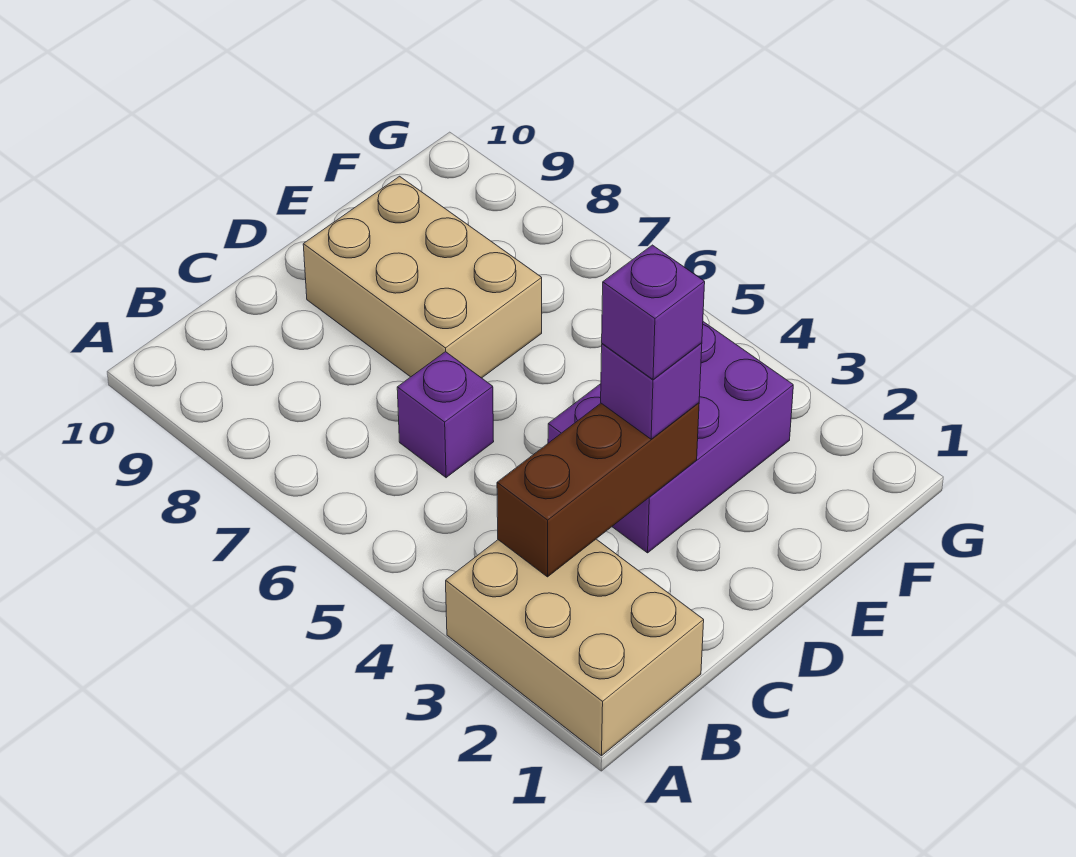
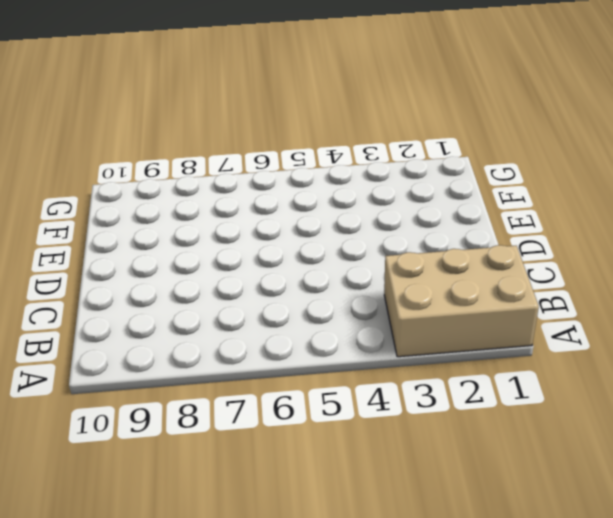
none -> purple 1x1 brick [397,352,494,478]
none -> purple 2x3 brick [548,322,793,553]

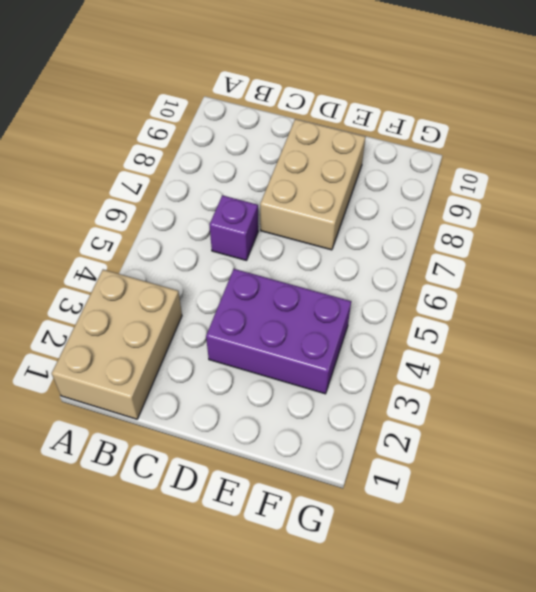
none -> brown 1x3 brick [497,403,699,577]
none -> purple 1x1 brick [601,343,702,439]

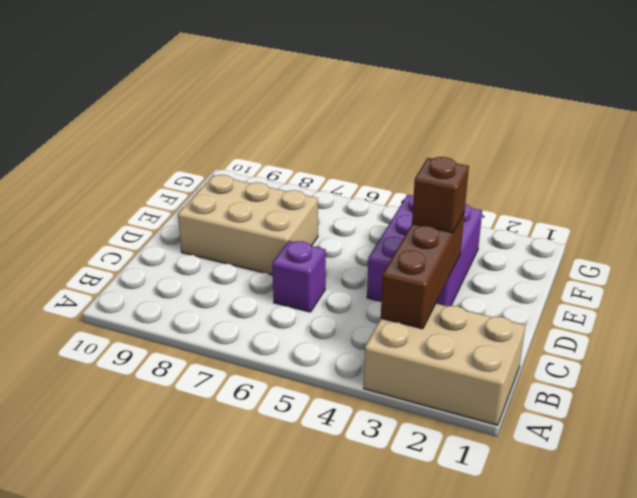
brown 1x1 brick [412,157,469,233] -> purple 1x1 brick [601,343,702,439]
none -> purple 1x1 brick [602,245,705,379]

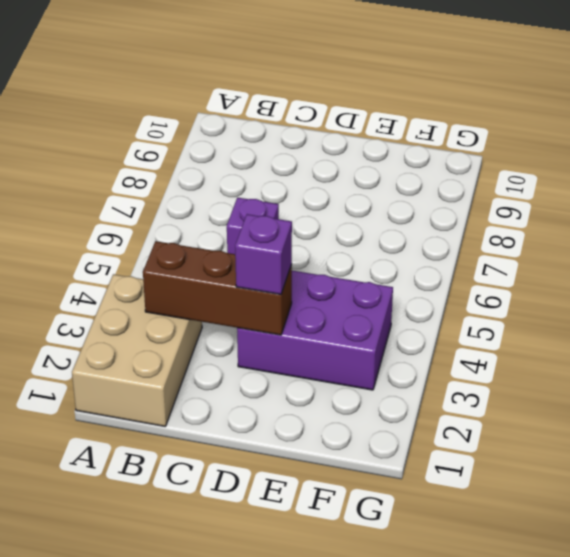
none -> tan 2x3 brick [303,176,542,378]
none -> purple 1x1 brick [602,245,705,379]

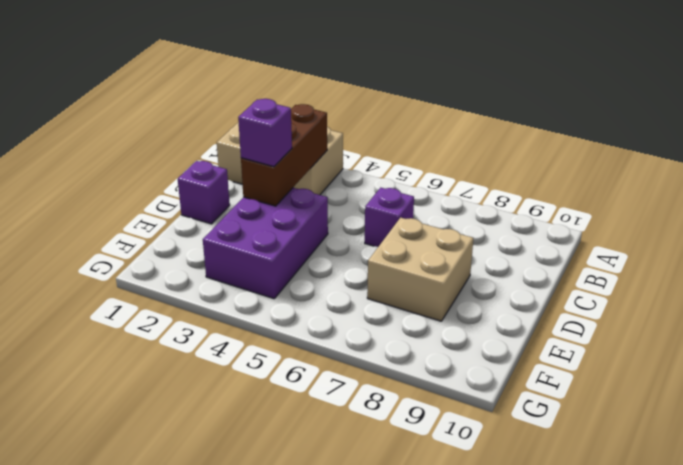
purple 1x1 brick [178,161,230,224] -> purple 1x1 brick moved to [602,245,705,379]
tan 2x2 brick [367,218,473,321] -> tan 2x3 brick [303,176,542,378]

